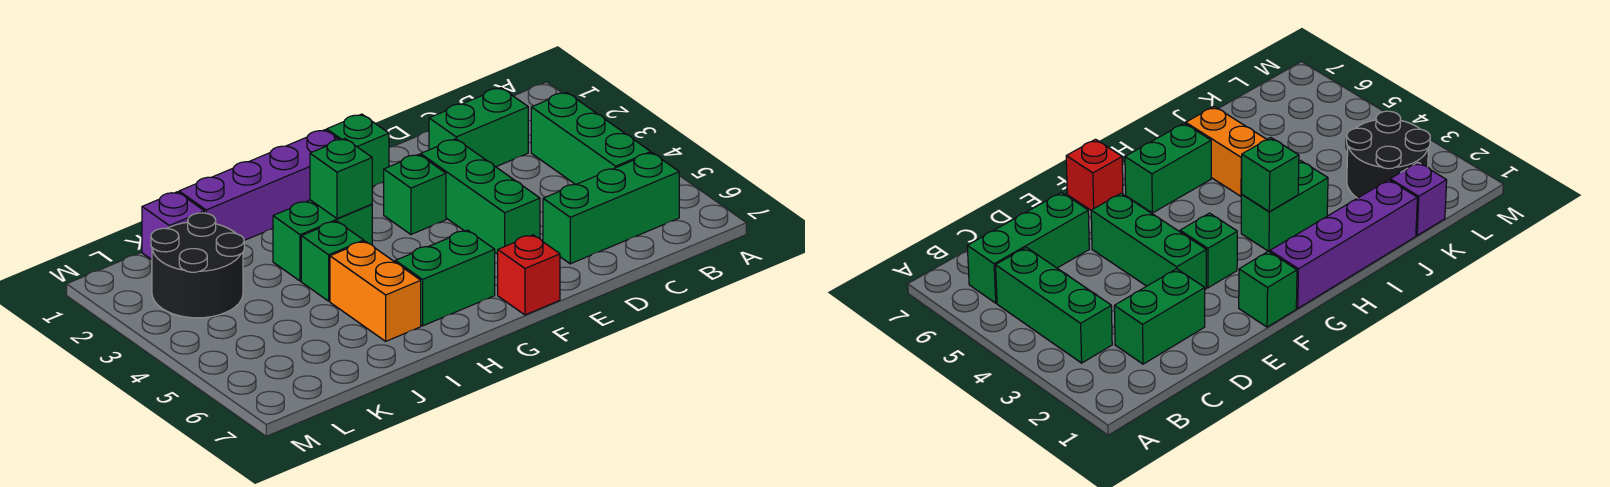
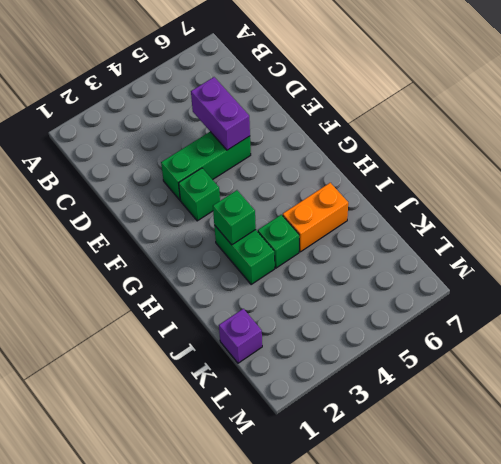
purple 1x2 brick [191,77,250,150] -> none
none -> green 1x3 brick [531,92,651,185]
none -> green 1x3 brick [543,153,679,264]
none -> green 1x2 brick [429,88,528,167]

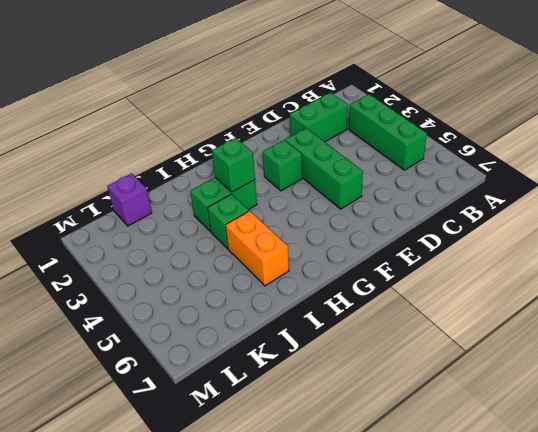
none -> green 1x3 brick [543,153,679,264]
none -> green 1x1 brick [327,114,389,187]
none -> red 1x1 brick [498,235,560,315]

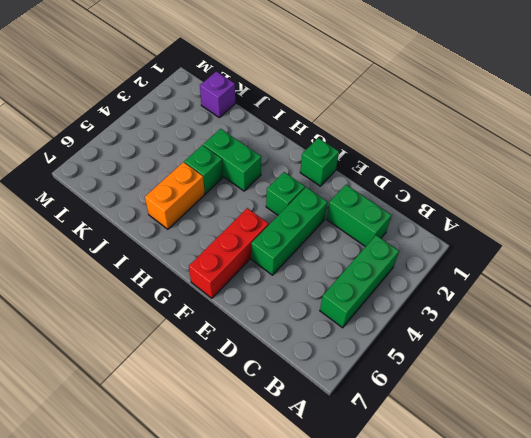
red 1x3 brick [189,208,269,298] -> red 1x1 brick [498,235,560,315]
none -> green 1x3 brick [543,153,679,264]
none -> purple 1x4 brick [179,130,339,240]
none -> green 1x2 brick [395,230,495,326]

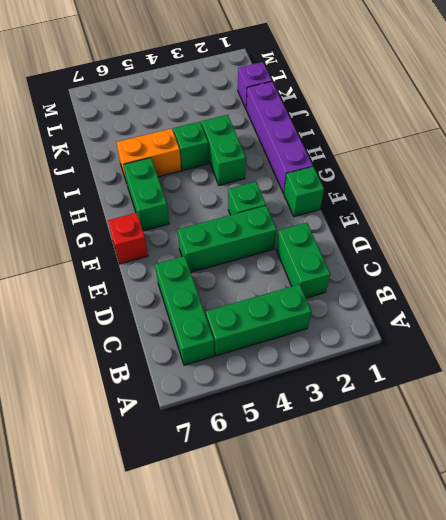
none -> black 2x2 round brick [151,213,244,318]
none -> green 1x1 brick [310,139,372,219]

